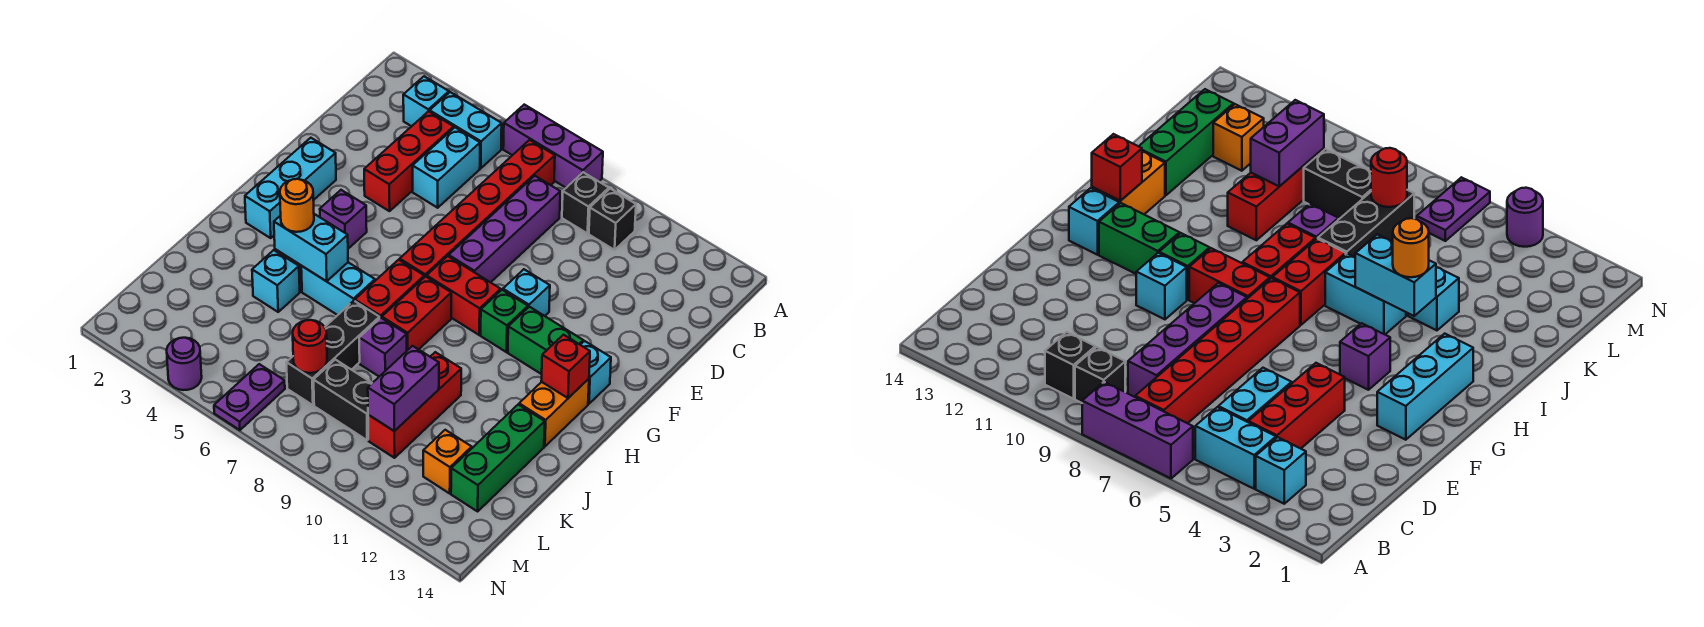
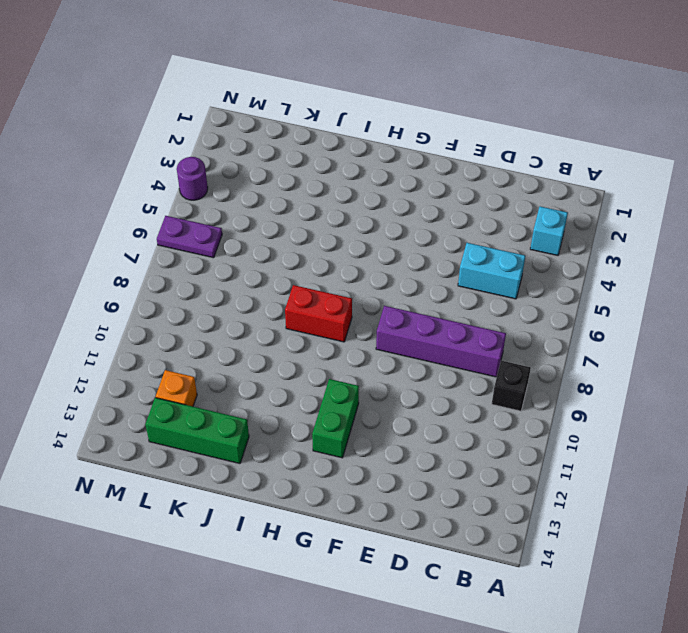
none -> purple 1x3 brick [503,105,603,188]
none -> cyan 1x2 brick [430,92,502,168]
none -> red 1x6 brick [400,140,555,277]
none -> black 1x1 brick [589,189,636,250]

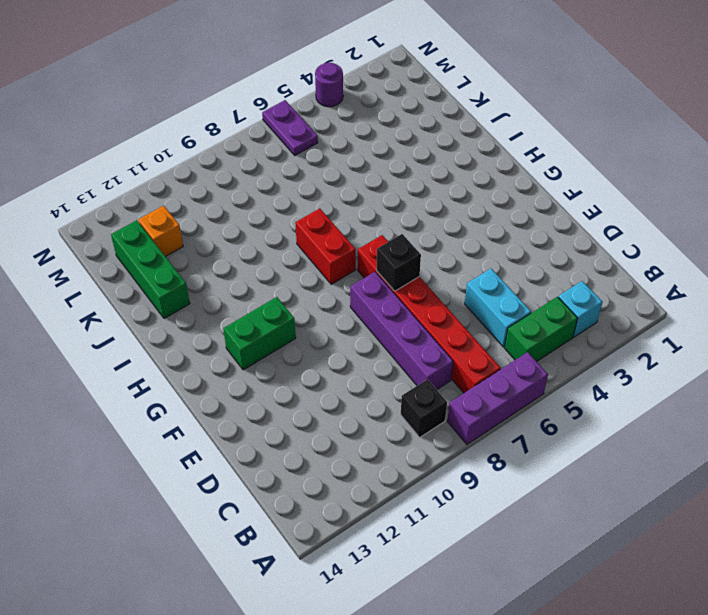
green 1x2 brick [504,297,578,362] -> cyan 1x2 brick [430,92,502,168]
black 1x1 brick [376,234,421,291] -> black 1x1 brick moved to [589,189,636,250]
none -> red 1x3 brick [364,111,454,211]
none -> cyan 1x3 brick [245,138,336,238]
none -> cyan 1x1 brick [503,269,550,316]
none -> purple 1x1 brick [320,190,367,249]

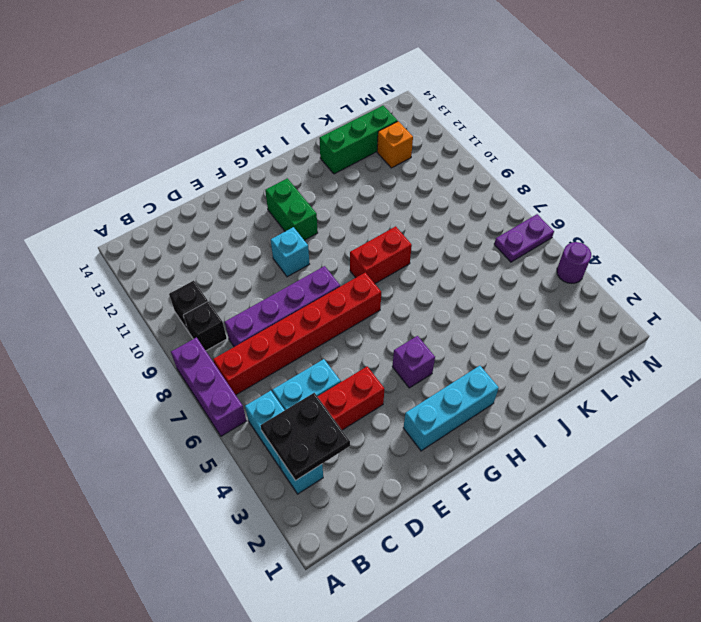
black 2x2 plate [260,393,350,481] -> none
none -> red 1x2 brick [427,256,501,335]
none -> green 1x1 brick [481,290,528,352]
none -> cyan 1x1 brick [581,341,611,404]
none -> red 1x2 brick [355,260,424,319]

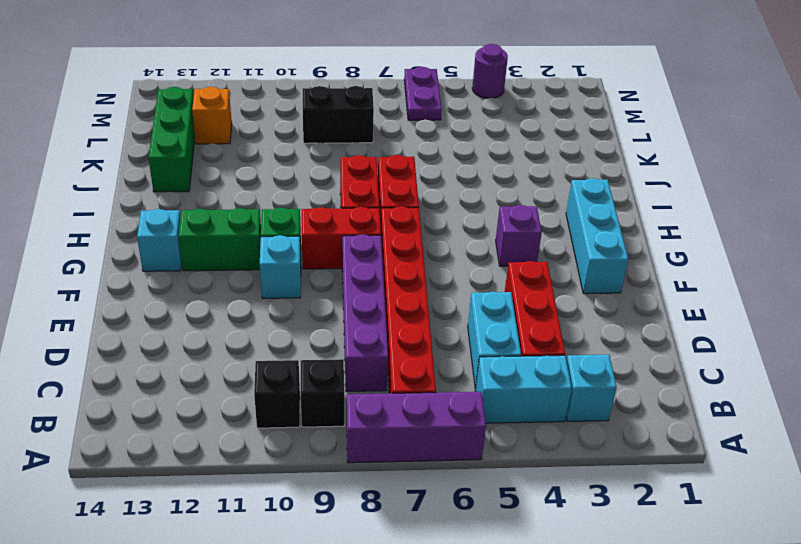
none -> orange 1x2 brick [519,379,589,446]
none -> cyan 1x2 brick [301,262,375,315]
none -> cyan 1x1 brick [252,250,300,312]
none -> black 1x3 brick [286,301,379,405]

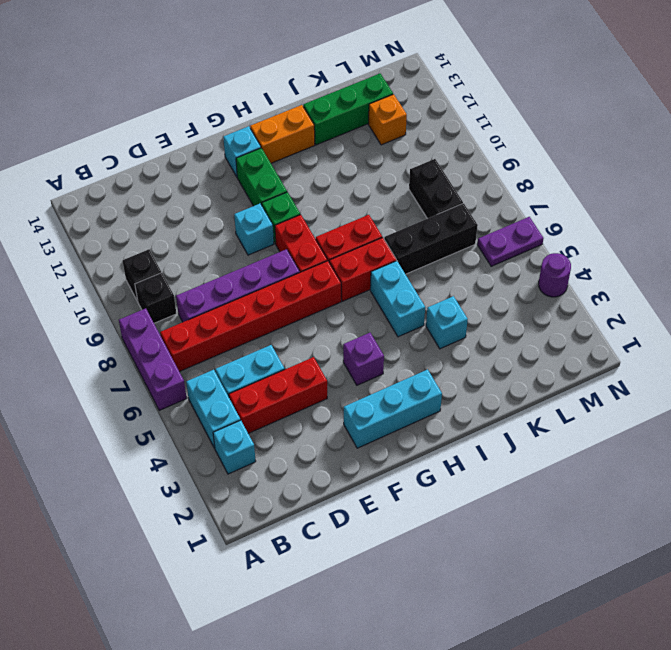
none -> purple 1x1 brick [359,318,407,376]
none -> red 1x3 brick [368,352,461,458]
none -> red 1x1 brick [541,335,590,398]
none -> cyan 1x2 brick [274,214,348,281]

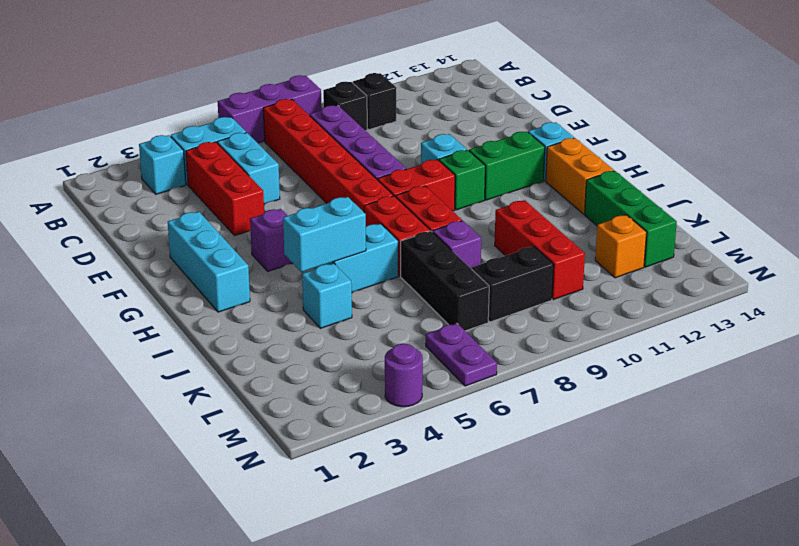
none -> red 1x1 brick [541,335,590,398]
none -> purple 1x2 brick [368,346,439,431]
none -> red 1x1 round brick [293,320,327,373]
none -> orange 1x1 round brick [280,179,314,232]

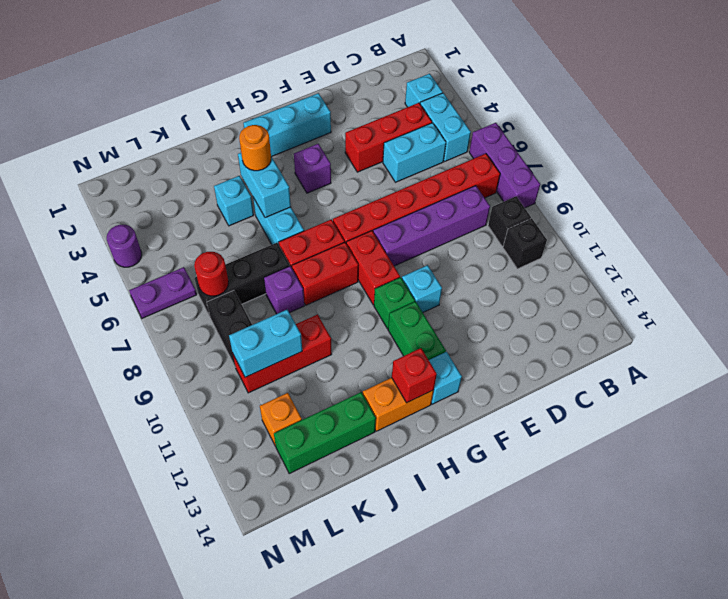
cyan 1x2 brick [229,310,302,377] -> purple 1x2 brick [368,346,439,431]

